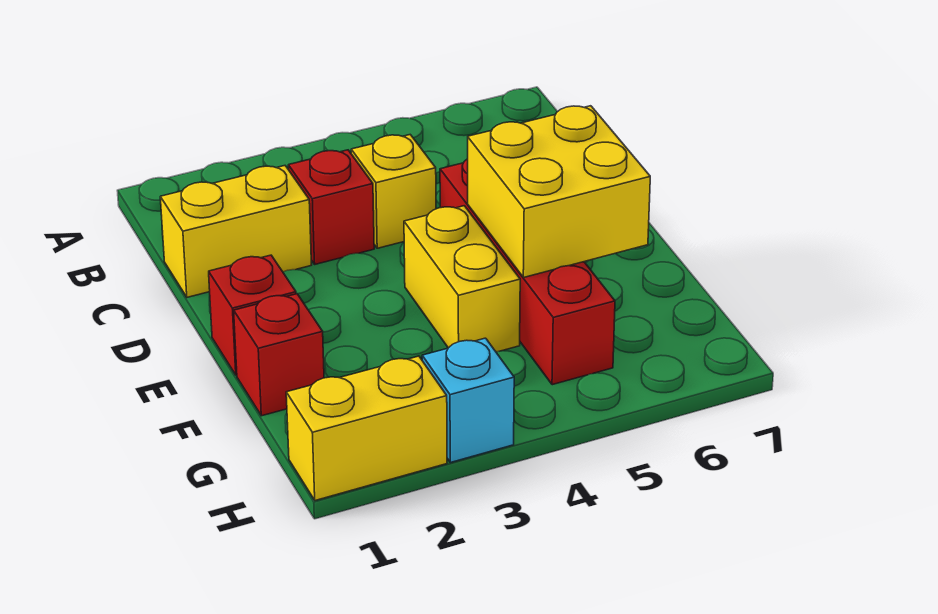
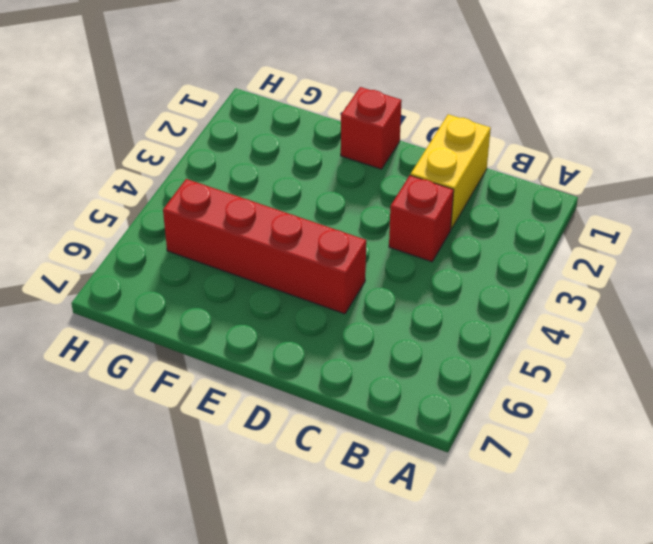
none -> yellow 1x1 brick [351,135,436,248]
none -> yellow 1x2 brick [404,206,520,352]

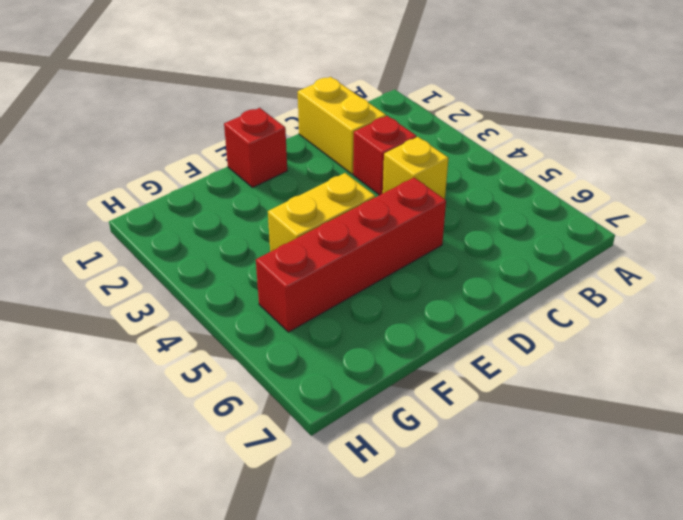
none -> red 1x1 brick [234,294,324,416]
none -> yellow 1x2 brick [286,356,447,501]

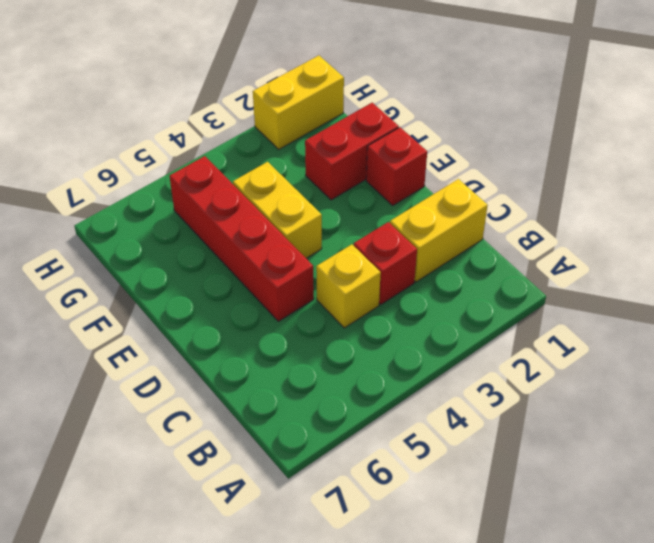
red 1x2 brick [305,103,399,200] -> red 1x1 brick [234,294,324,416]
none -> cyan 1x1 brick [422,338,514,463]
none -> yellow 2x2 brick [468,106,650,278]

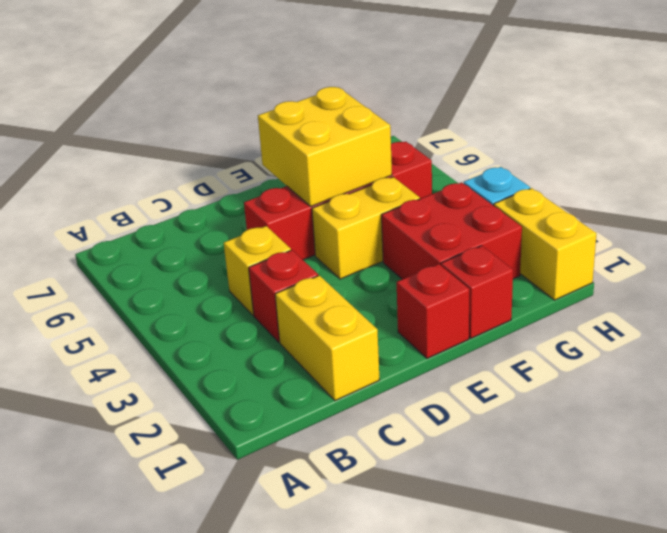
red 2x2 brick [382,182,522,279] -> none

